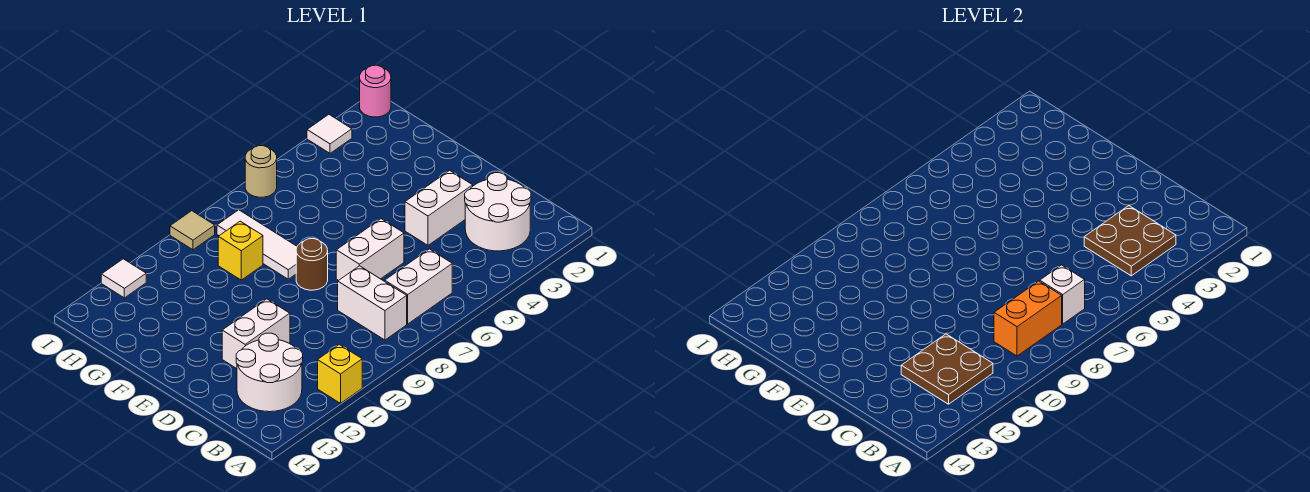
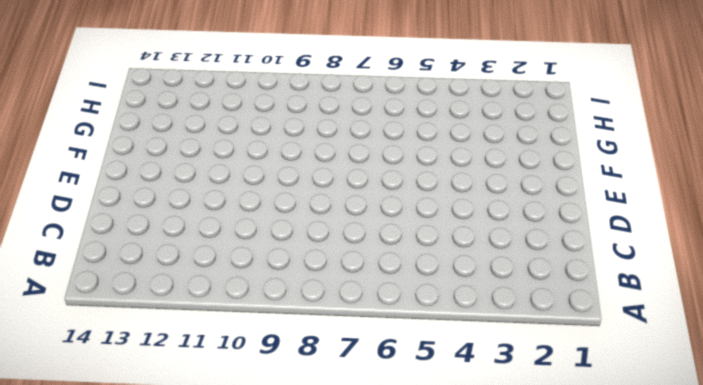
none -> yellow 1x1 brick [318,344,362,403]
none -> white 2x2 round brick [465,173,531,251]
none -> white 1x2 brick [385,249,452,324]

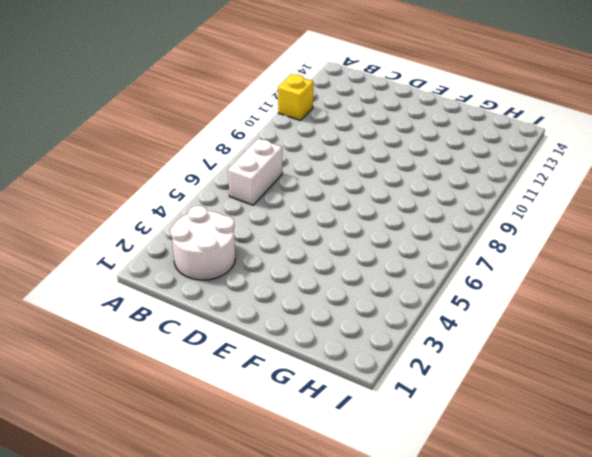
none -> white 1x2 brick [338,266,407,340]
none -> white 2x2 round brick [236,333,303,412]
none -> white 1x2 brick [405,170,473,245]

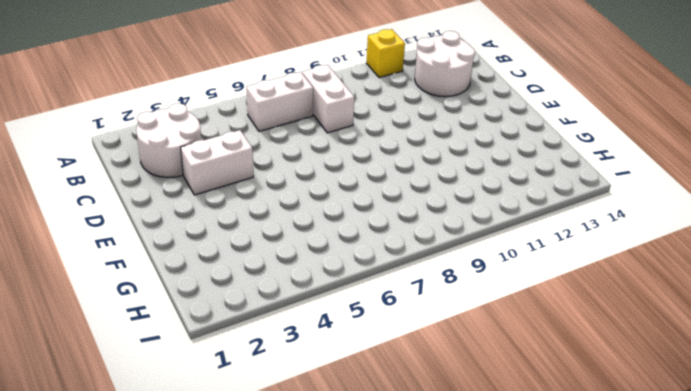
none -> white 1x2 brick [336,219,404,281]
none -> white 1x2 brick [222,299,290,369]
none -> brown 1x1 round brick [296,239,328,290]

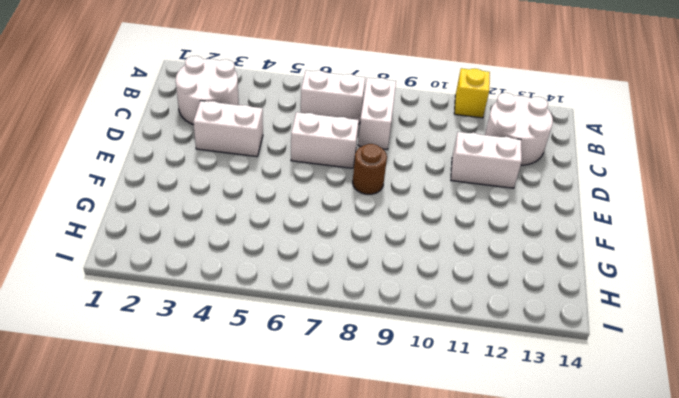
none -> white 1x3 tile [217,210,297,279]
none -> yellow 1x1 brick [218,221,263,280]
none -> pink 1x1 round brick [360,65,391,117]

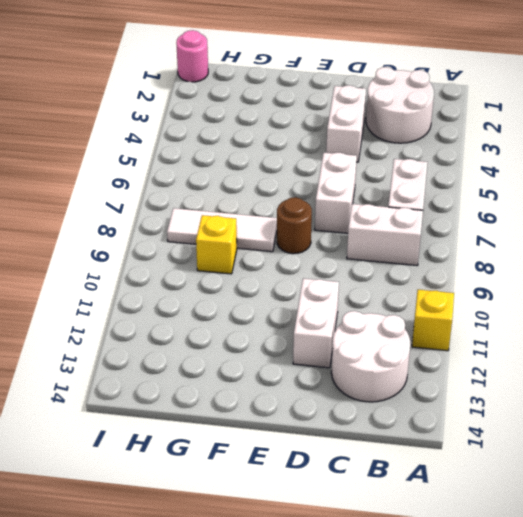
none -> white 1x1 tile [307,115,352,153]
none -> tan 1x1 round brick [245,146,277,197]
none -> tan 1x1 tile [170,211,215,250]

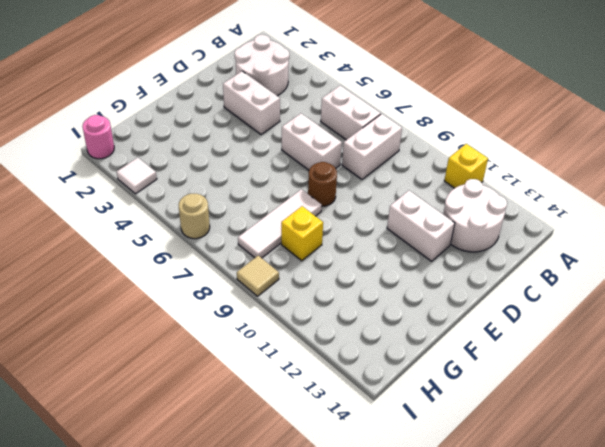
none -> white 1x1 tile [101,259,146,298]
none -> brown 2x2 plate [1084,206,1176,276]
none -> white 1x1 brick [1040,265,1085,324]

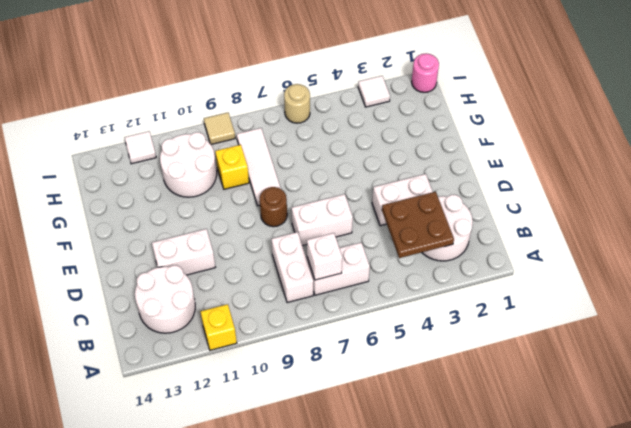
white 2x2 round brick [160,132,217,197] -> none
none -> orange 1x2 brick [994,281,1062,356]
none -> brown 2x2 plate [901,334,993,404]

